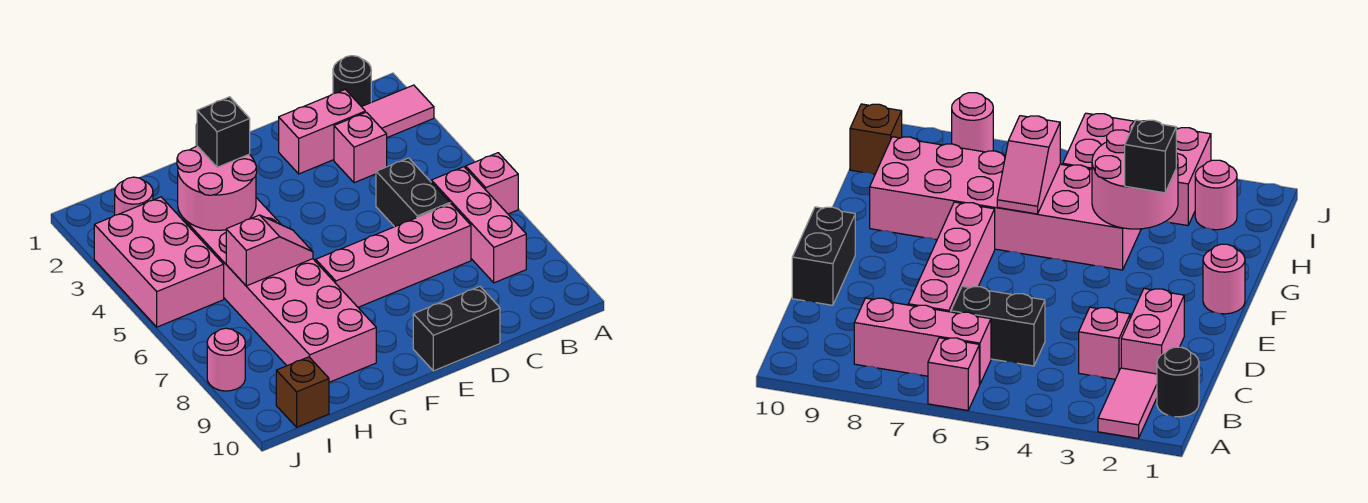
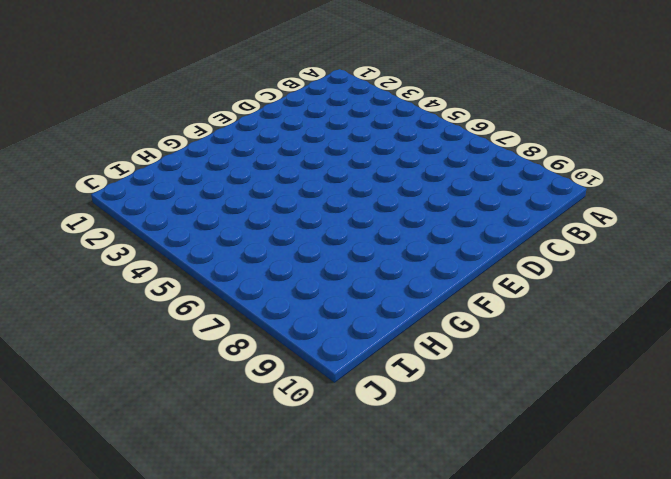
none -> pink 1x2 tile [362,85,434,138]
none -> pink 1x1 brick [466,153,518,214]
none -> black 1x1 round brick [333,56,371,107]

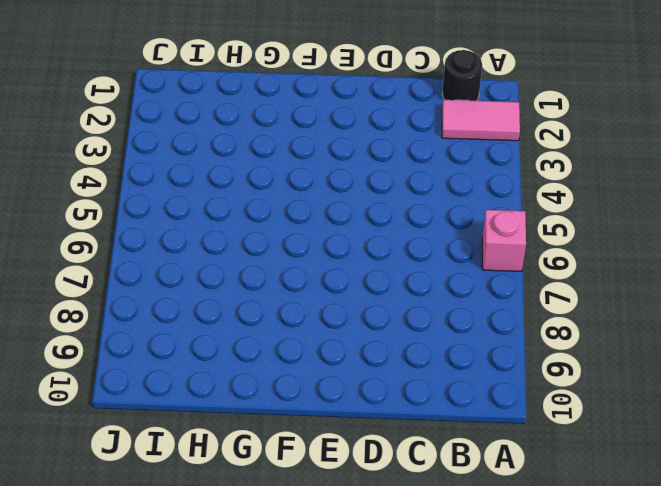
none -> pink 1x3 brick [431,167,526,283]
none -> pink 1x2 brick [279,89,365,174]
none -> pink 1x1 brick [334,112,387,183]

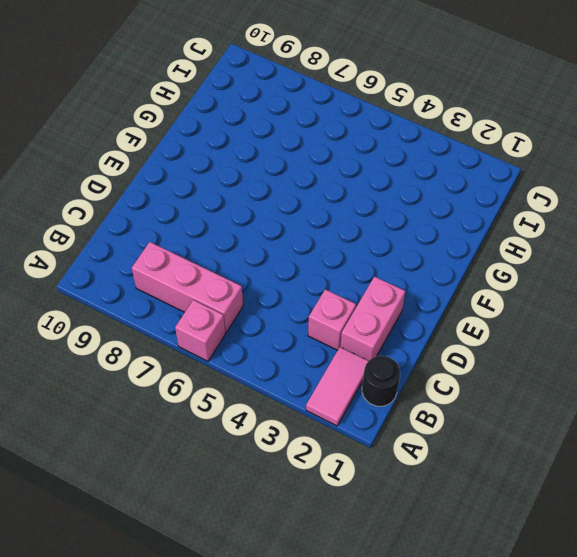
none -> black 1x2 brick [376,158,450,227]
none -> pink 1x4 brick [316,204,471,307]
none -> black 1x2 brick [413,286,500,371]

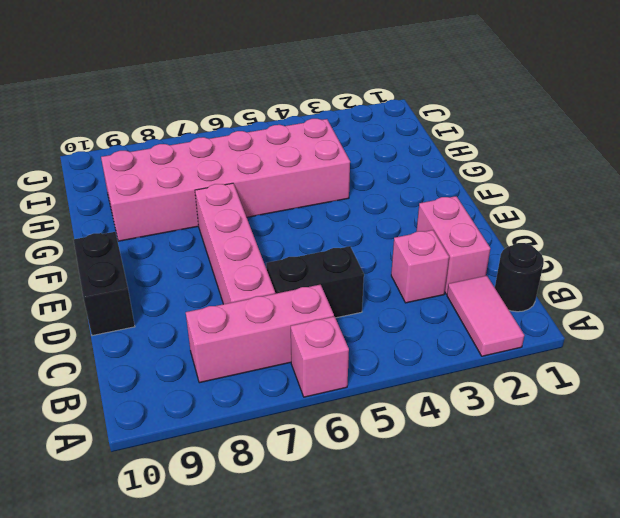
none -> pink 1x1 round brick [1203,244,1245,314]
none -> pink 1x1 round brick [115,177,153,215]
none -> pink 2x3 brick [94,197,224,327]

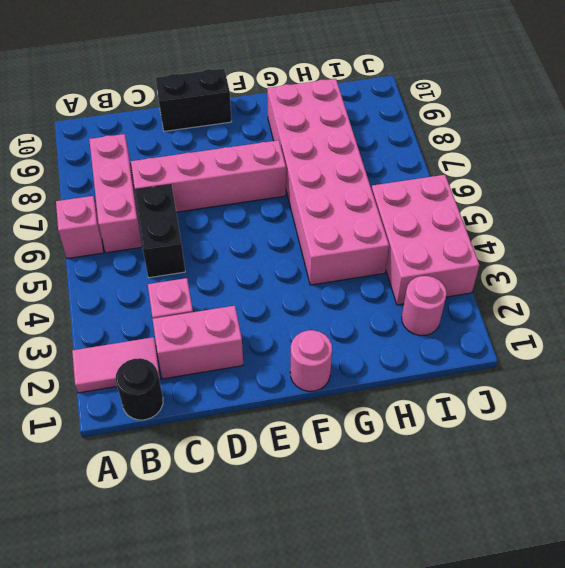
none -> brown 1x1 brick [276,357,329,427]
none -> pink 1x1 round brick [207,328,245,391]
none -> pink 2x2 round brick [177,146,257,230]

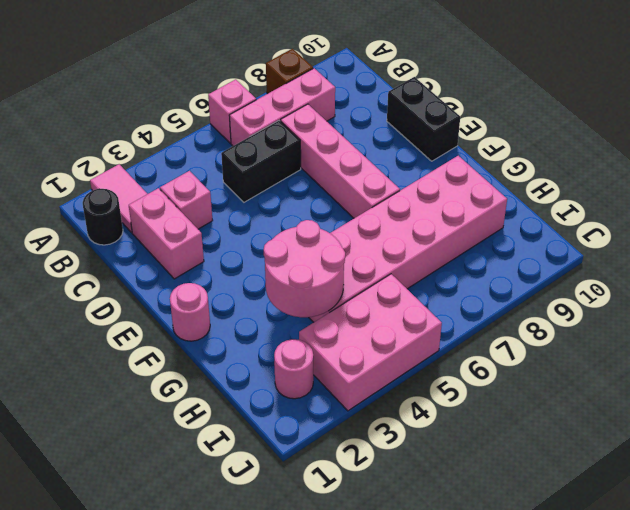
brown 1x1 brick [266,49,313,93] -> brown 1x1 brick moved to [276,357,329,427]
none -> pink 1x1 round brick [207,328,245,391]
none -> pink 1x2 slope [226,215,313,286]
none -> black 1x1 brick [197,97,250,167]

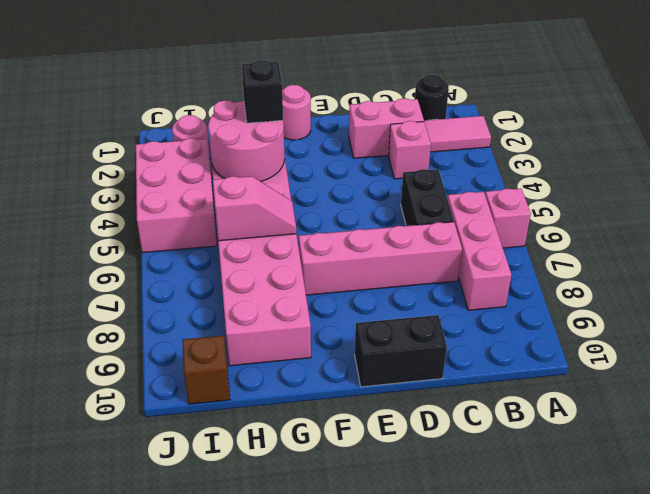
none -> pink 1x1 round brick [207,328,245,391]

